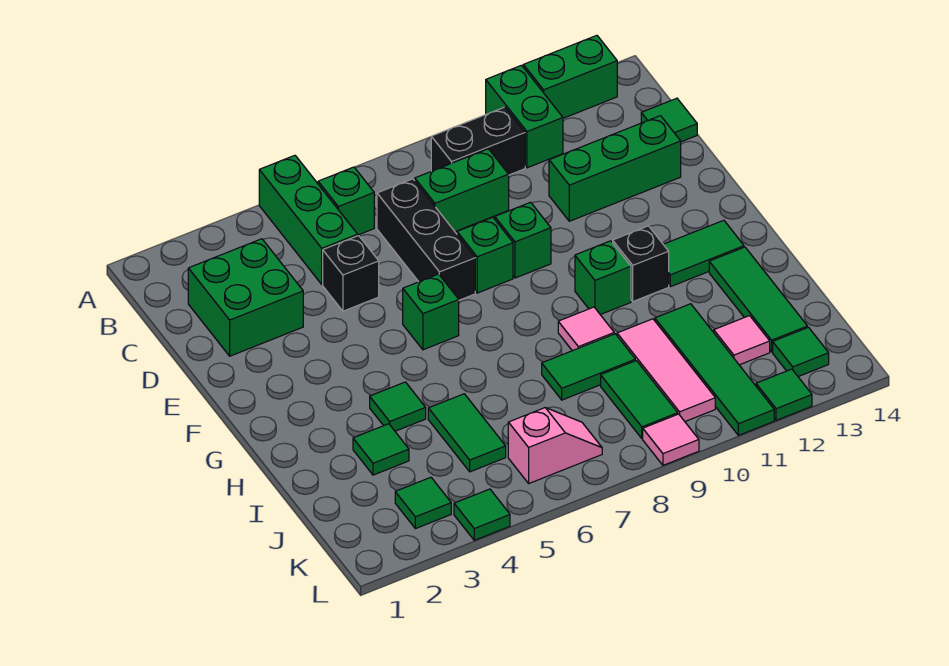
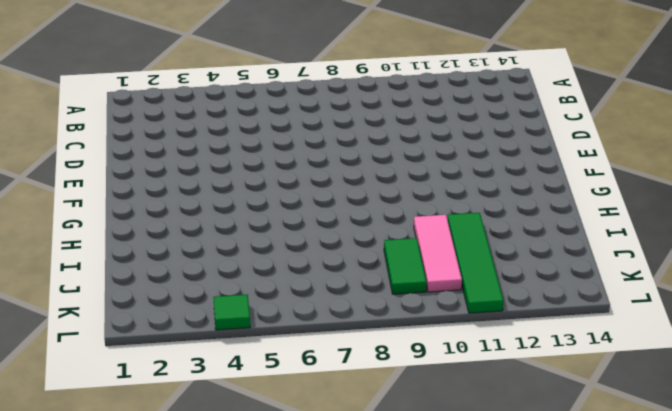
none -> green 1x3 brick [259,155,358,284]
none -> green 1x2 brick [486,65,563,168]
none -> green 1x2 brick [523,35,617,118]
none -> green 1x1 brick [318,167,374,235]

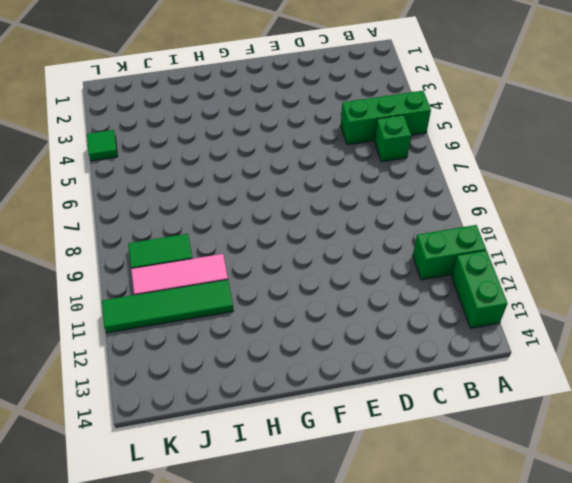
none -> black 1x2 brick [431,107,525,175]
none -> green 2x2 brick [188,239,303,356]
none -> black 1x3 brick [377,179,475,300]
none -> green 1x2 brick [415,149,509,232]

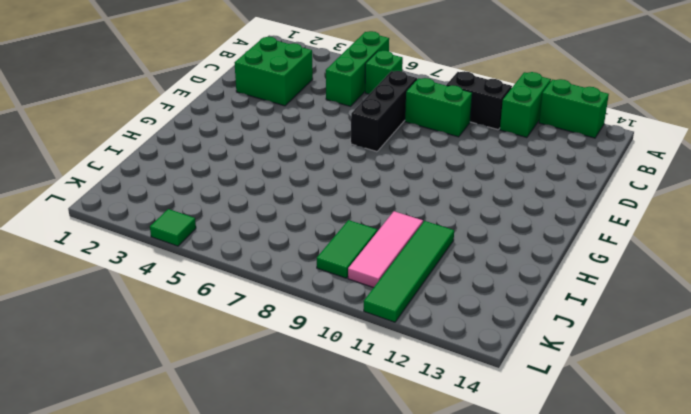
none -> green 1x1 tile [641,98,697,142]
none -> black 1x1 brick [323,236,379,311]
none -> green 1x3 brick [549,116,681,221]
none -> green 1x1 brick [457,217,513,293]

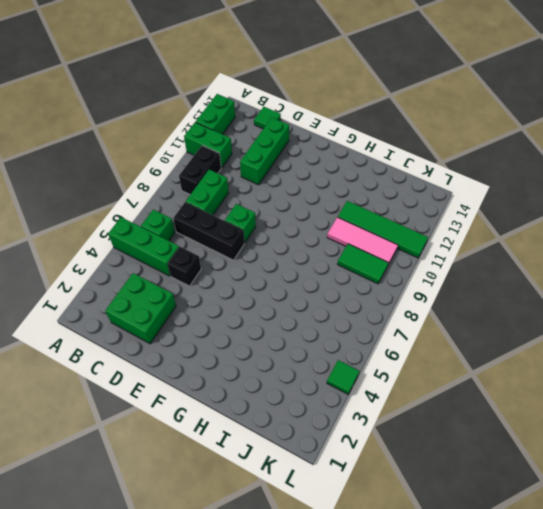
none -> green 1x1 brick [495,202,551,278]
none -> green 1x1 brick [403,274,459,350]
none -> green 1x1 brick [575,241,631,315]
none -> black 1x1 brick [613,226,669,301]

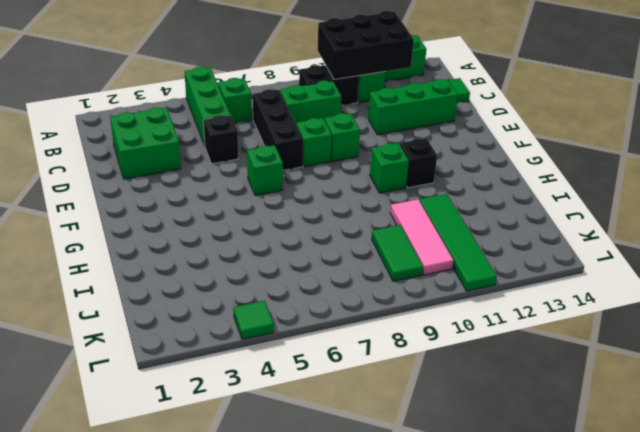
black 2x3 brick [318,11,414,80] -> none
none -> green 1x2 tile [663,220,744,287]
none -> green 1x1 tile [370,382,426,431]
none -> pink 1x1 tile [558,307,614,351]
none -> green 1x3 tile [709,247,808,352]

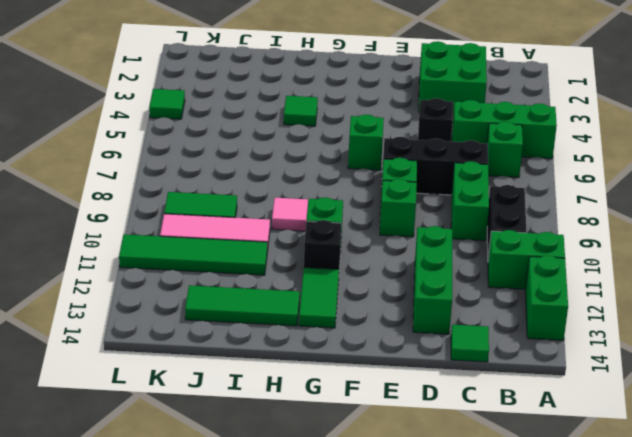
none -> green 1x1 tile [353,424,409,475]
none -> green 1x2 tile [428,394,506,472]
none -> green 1x2 tile [542,334,635,400]
none -> pink 1x1 tile [714,316,770,365]

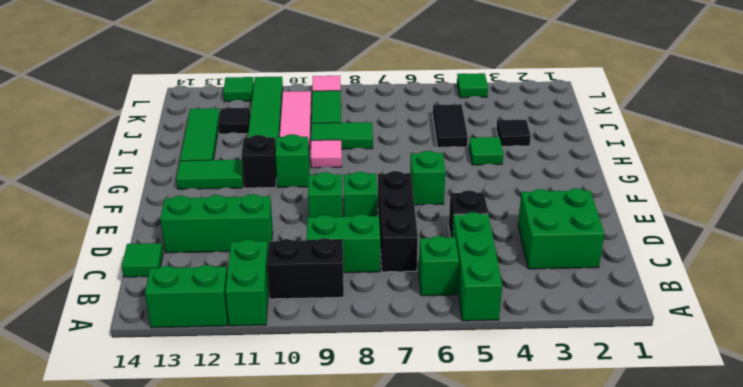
black 1x1 tile [496,120,531,146] -> green 1x1 tile [353,424,409,475]
black 1x2 tile [433,104,468,148] -> green 1x2 tile [428,394,506,472]
black 1x1 tile [218,108,250,134] -> pink 1x1 tile [714,316,770,365]
none -> green 1x1 tile [395,477,451,529]
none -> pink 1x2 slope [508,408,602,483]
none -> green 1x1 tile [773,327,829,377]

